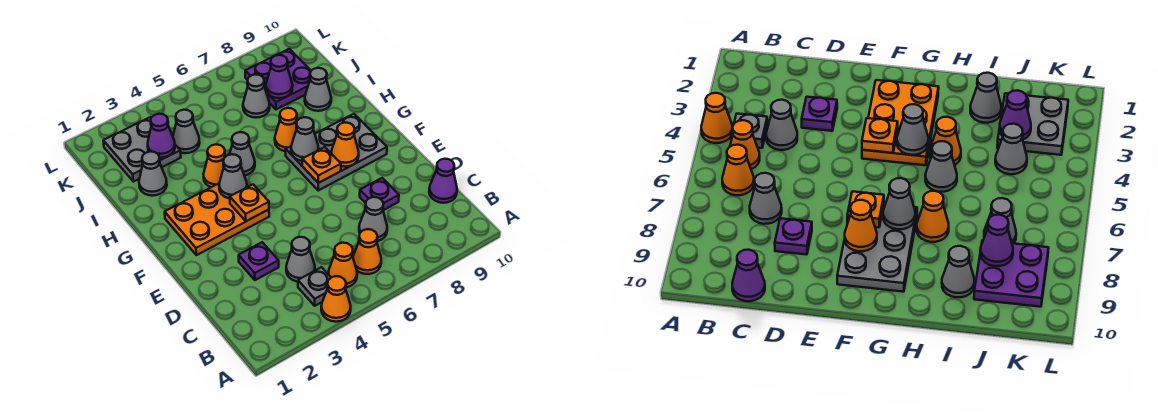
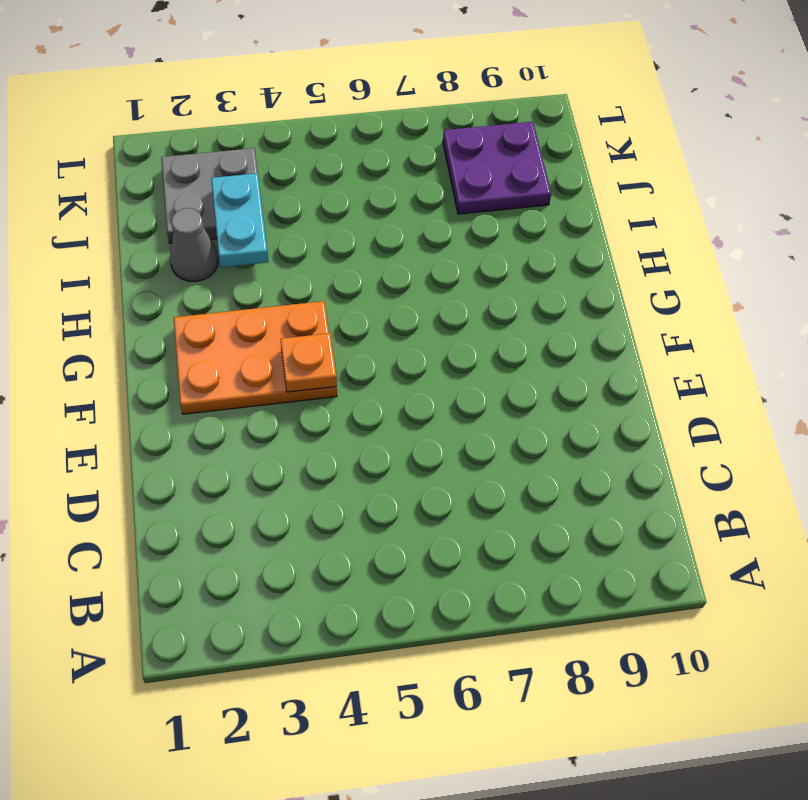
cyan 1x2 plate [211,173,268,267] -> purple 1x1 cone [148,114,175,158]
none -> orange 1x1 cone [321,276,351,322]
none -> grey 1x1 plate [298,267,331,306]
none -> orange 1x1 cone [328,243,357,287]

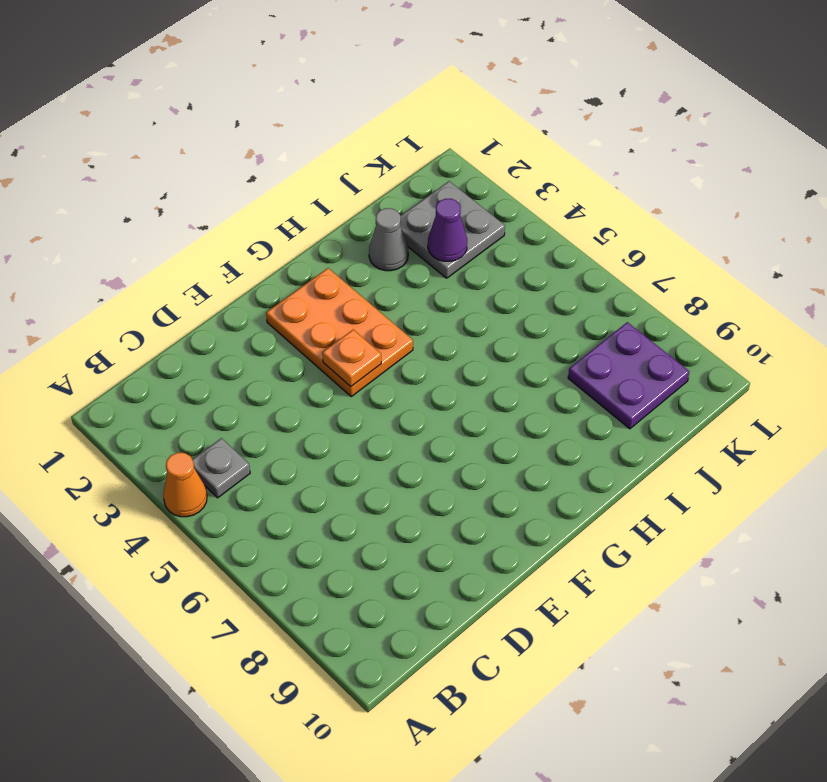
none -> orange 1x1 cone [328,243,357,287]
none -> orange 1x1 cone [353,229,381,274]
none -> grey 1x1 cone [286,237,315,282]

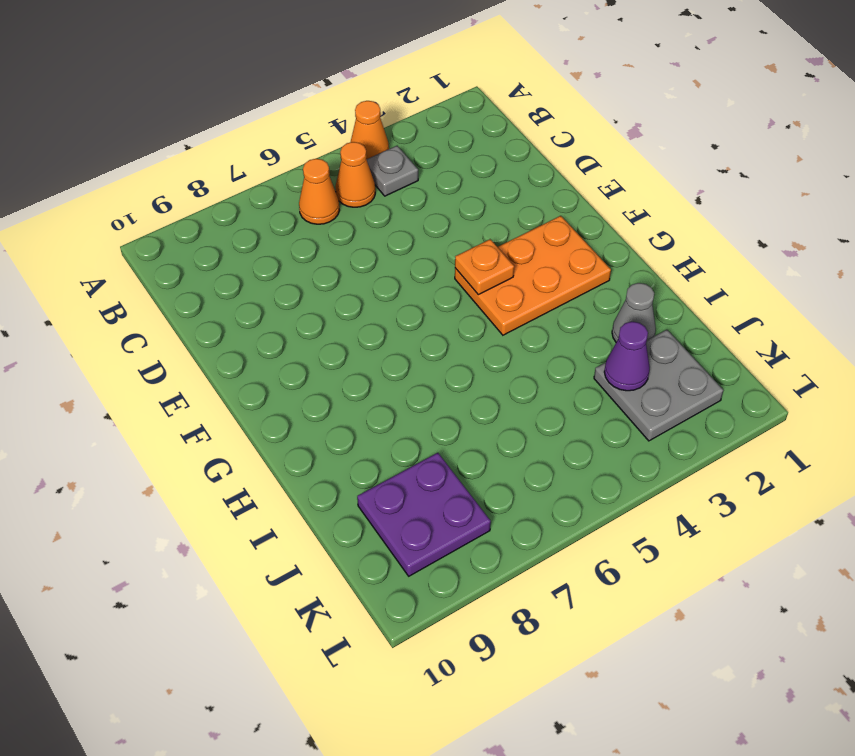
none -> grey 1x1 cone [286,237,315,282]
none -> grey 1x1 cone [359,197,387,241]
none -> purple 1x1 cone [429,159,457,203]

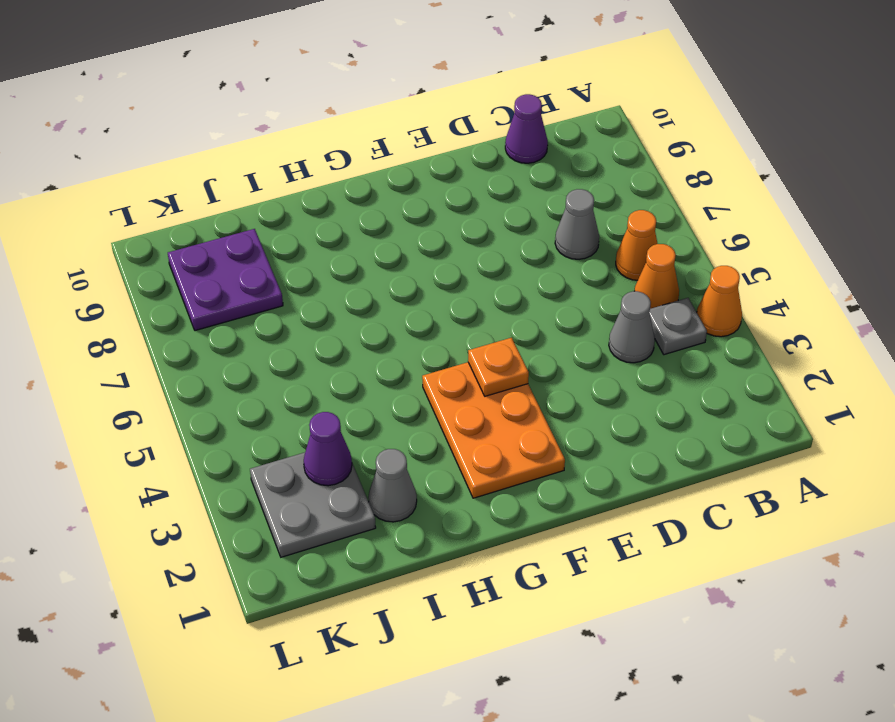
none -> purple 1x1 plate [239,242,279,280]
none -> purple 1x1 plate [360,178,399,210]
none -> grey 2x3 plate [286,114,387,190]

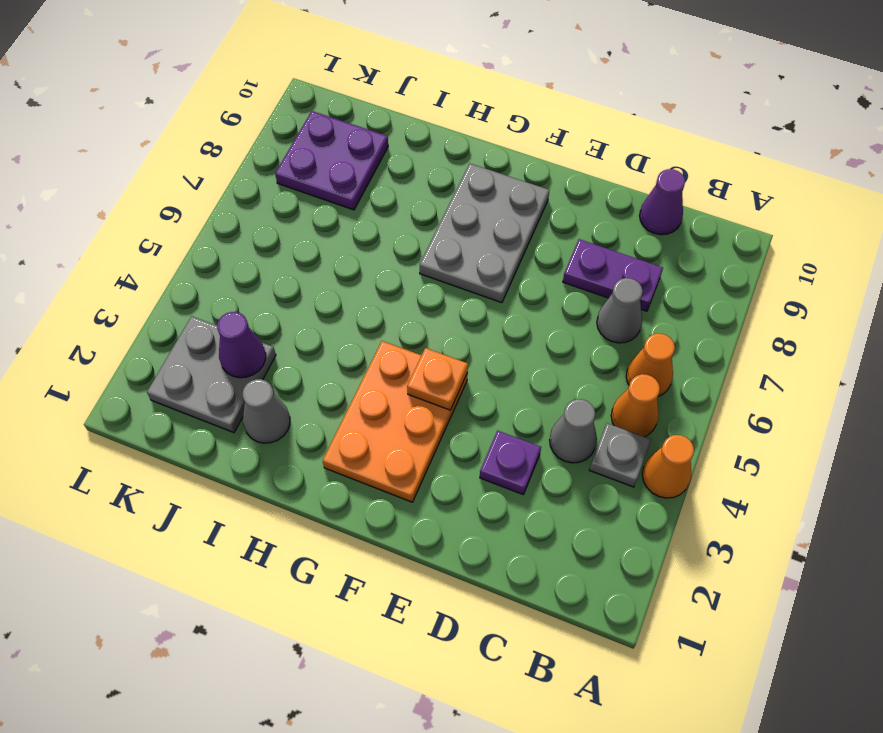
purple 1x2 plate [563,239,663,311] -> purple 1x1 plate [360,178,399,210]
none -> orange 1x1 cone [203,144,225,187]
none -> grey 1x1 cone [229,132,255,176]
none -> orange 1x1 cone [275,108,297,151]

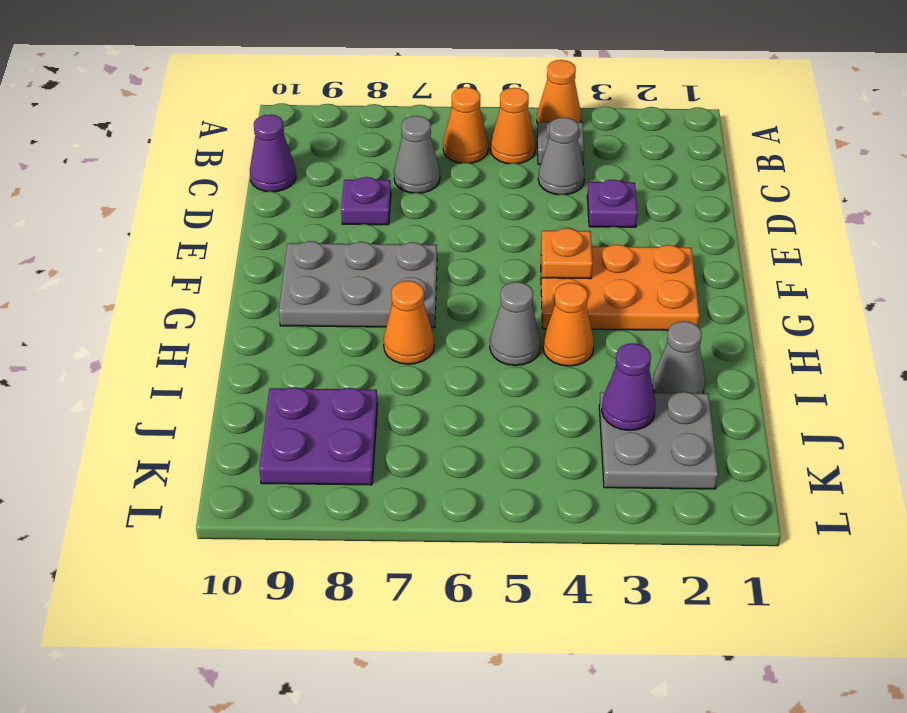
none -> grey 1x1 cone [305,68,331,111]
none -> grey 1x1 cone [173,110,200,153]
none -> grey 1x1 cone [243,74,270,118]

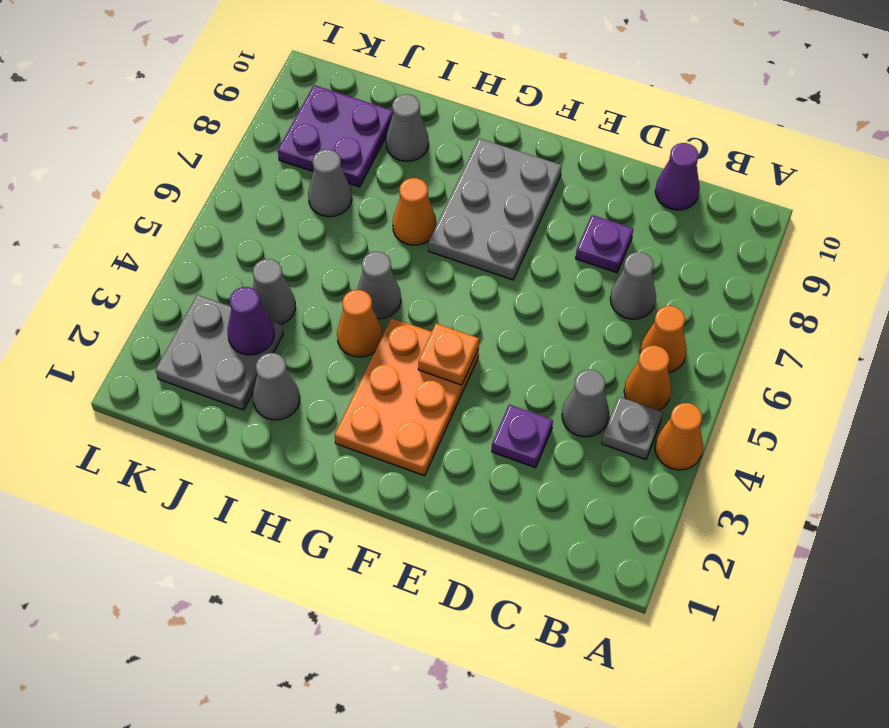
none -> orange 1x1 plate [302,147,341,183]
none -> orange 1x1 cone [331,123,359,167]
none -> grey 1x1 cone [219,154,247,198]

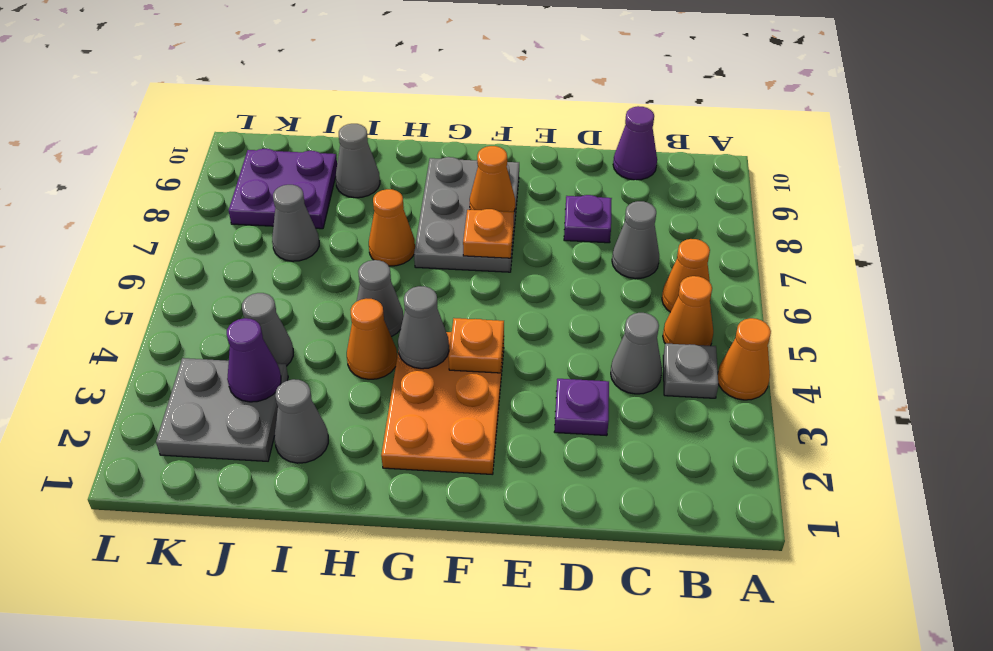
none -> grey 1x1 cone [291,117,318,161]
none -> purple 1x1 cone [266,55,293,98]

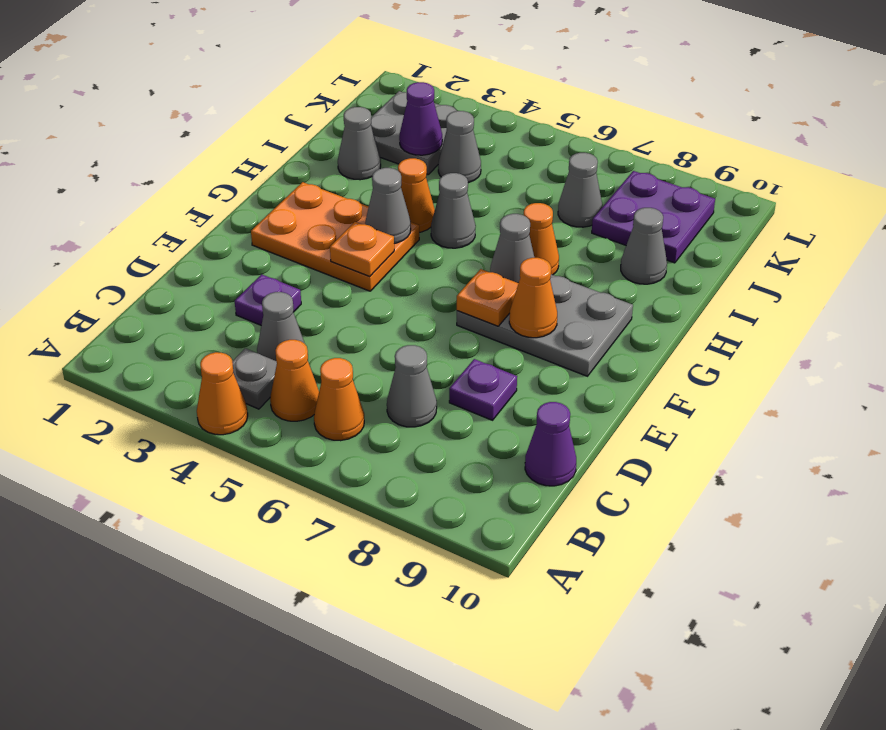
none -> purple 1x1 cone [266,55,293,98]

